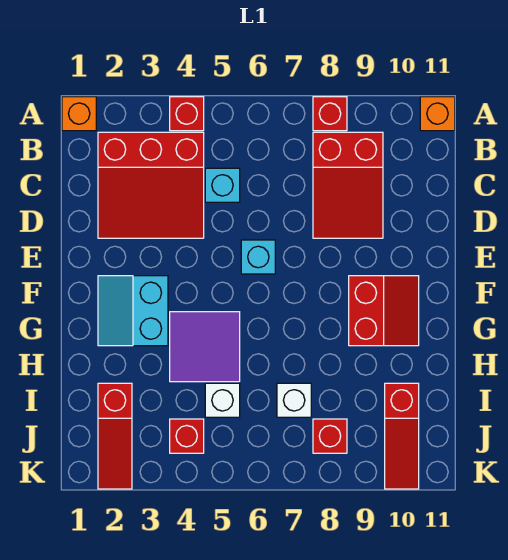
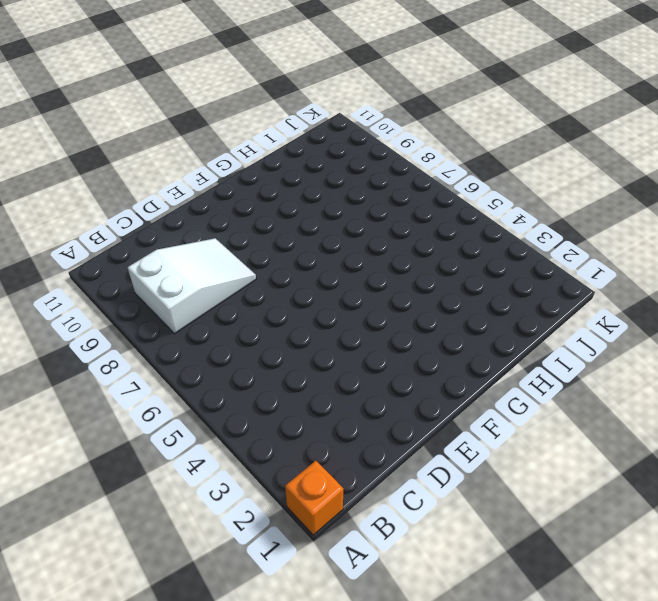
white 2x3 slope [128,238,256,334] -> red 2x3 slope [313,132,383,238]
none -> red 1x1 brick [170,97,204,131]
none -> red 1x1 brick [313,97,347,131]
none -> orange 1x1 brick [420,97,455,131]

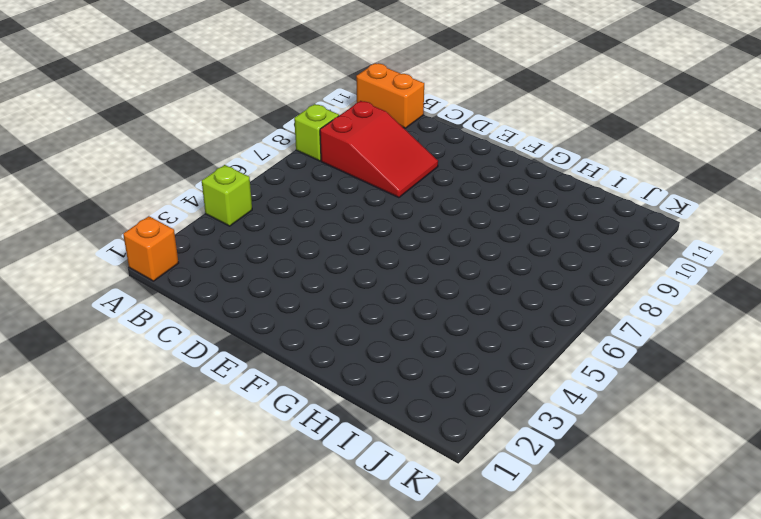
lime 1x1 brick [202,165,252,226] -> red 1x1 brick [170,97,204,131]
lime 1x1 brick [294,104,339,161] -> red 1x1 brick [313,97,347,131]
orange 1x2 brick [356,63,424,128] -> orange 1x1 brick [420,97,455,131]
none -> red 3x3 slope [98,132,204,238]
none -> cyan 1x1 brick [205,168,240,202]
none -> cyan 1x1 brick [241,240,275,274]

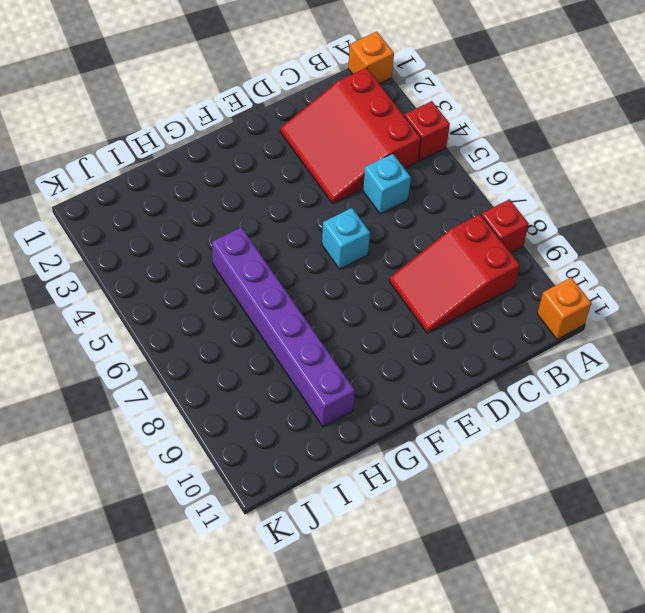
purple 1x6 brick [212,227,355,427] -> purple 2x2 tile [170,312,240,382]
none -> cyan 2x2 slope [98,276,168,346]
none -> red 2x2 slope [349,276,419,346]
none -> red 1x3 slope [98,383,132,489]

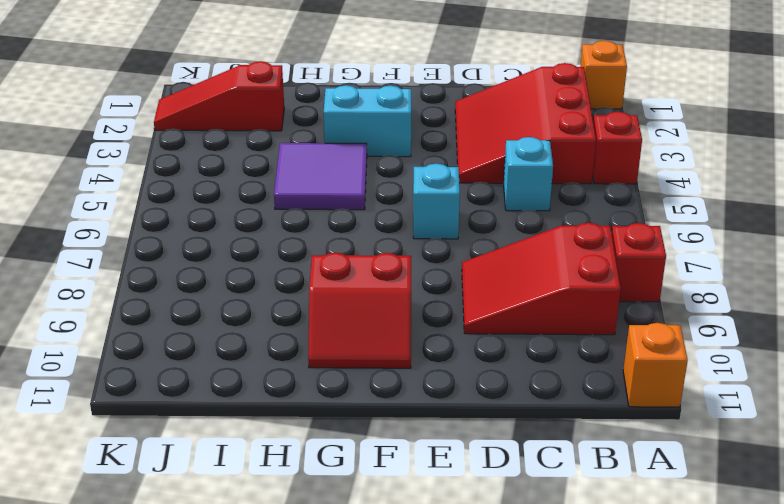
none -> white 1x1 brick [205,383,240,417]
none -> white 1x1 brick [277,383,311,417]
none -> red 1x3 slope [385,383,419,489]

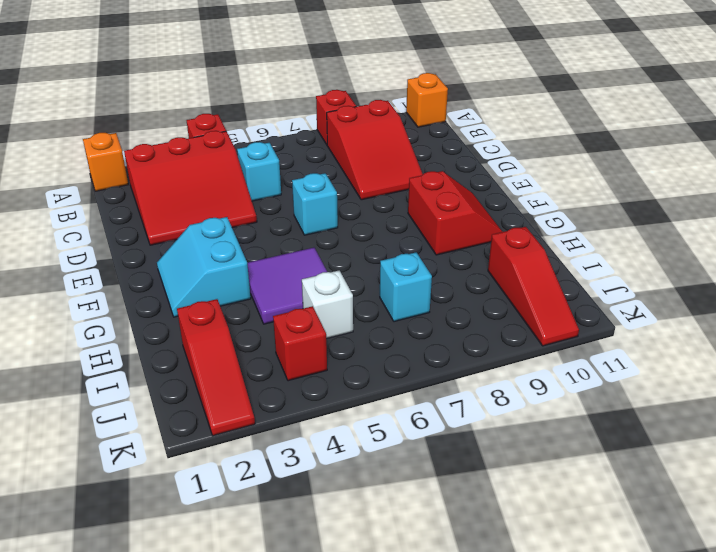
cyan 1x1 brick [380,252,432,322] -> white 1x1 brick [277,383,311,417]
none -> red 1x1 brick [313,419,347,453]

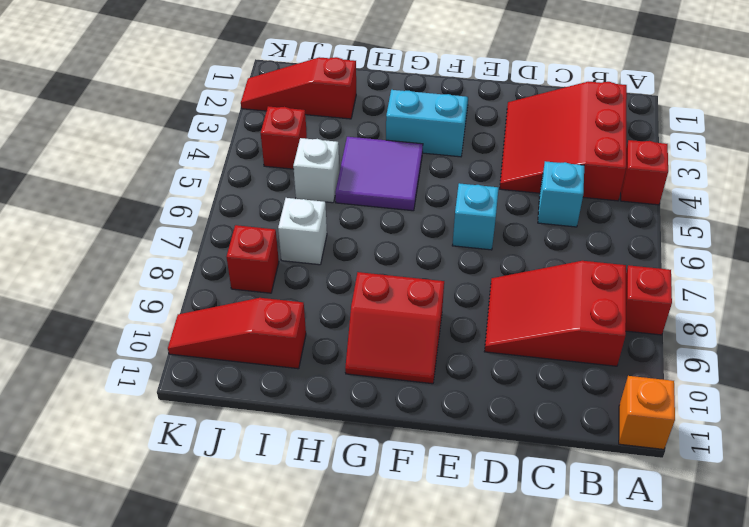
none -> orange 1x1 brick [62,97,96,131]

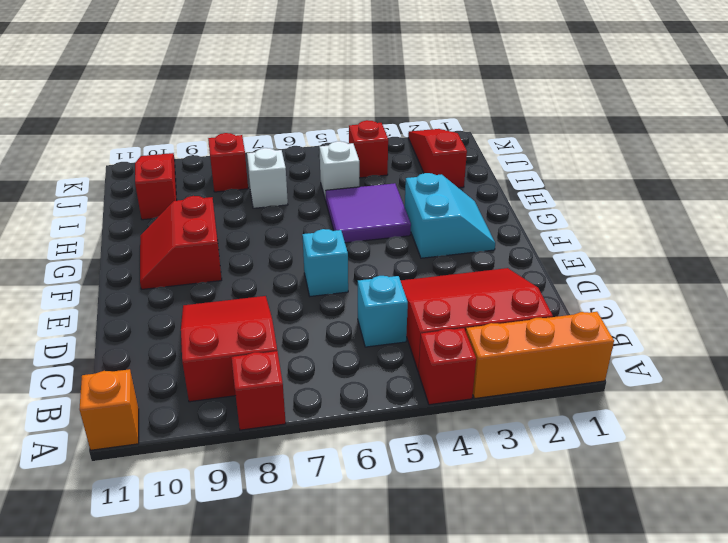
orange 1x3 brick [466,312,614,399] -> orange 1x1 brick [62,97,96,131]

